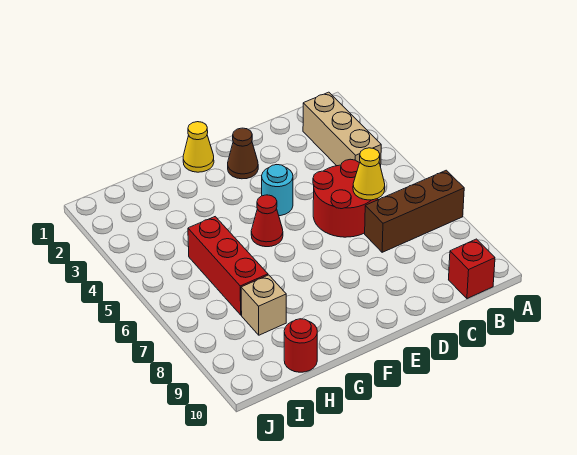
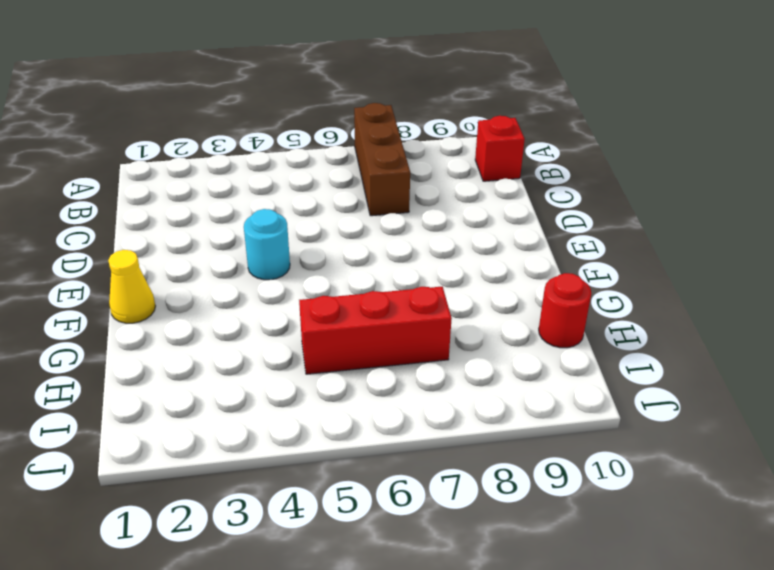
none -> tan 1x3 brick [303,92,381,167]
none -> red 2x2 round brick [313,159,378,237]
none -> brown 1x1 cone [228,128,258,179]

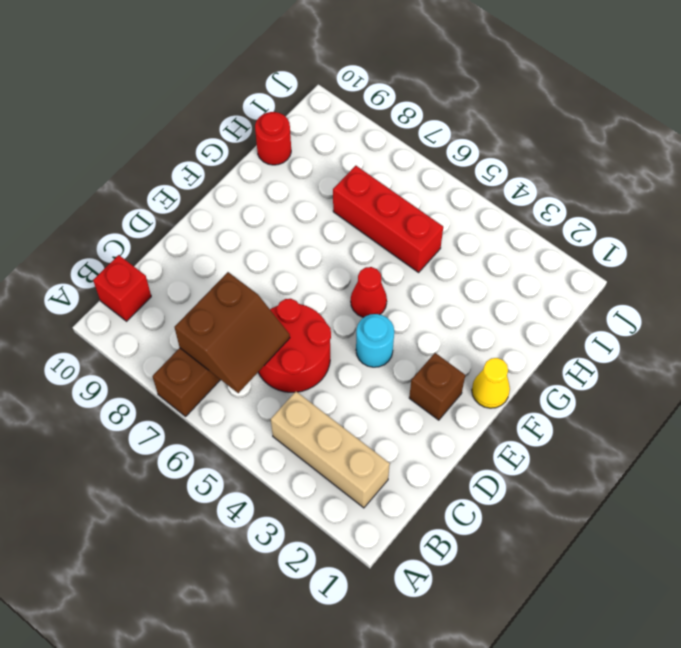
brown 2x2 slope [175,272,290,393] -> yellow 1x1 cone [353,148,385,200]
brown 1x1 brick [409,353,465,420] -> brown 1x1 cone [228,128,258,179]
none -> tan 1x1 brick [241,275,286,335]

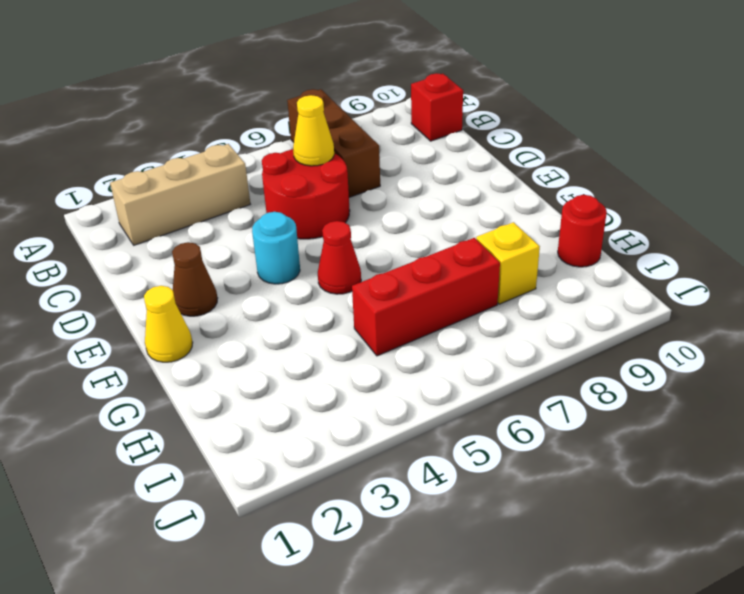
yellow 1x1 brick [476,222,540,304] -> tan 1x1 brick [241,275,286,335]

